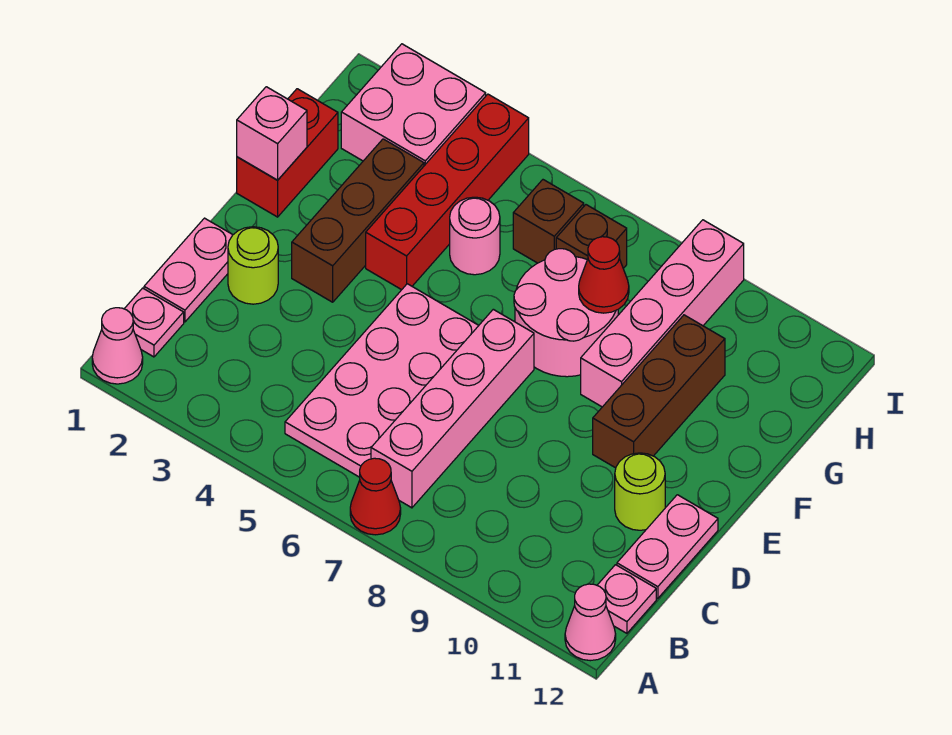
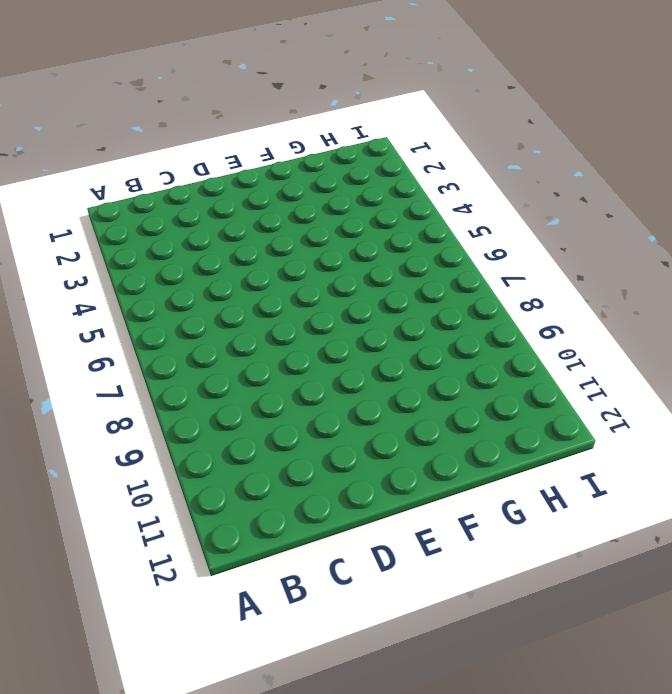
none -> pink 1x1 cone [92,308,143,384]
none -> red 1x1 cone [350,458,401,535]
none -> pink 1x1 cone [565,584,616,661]

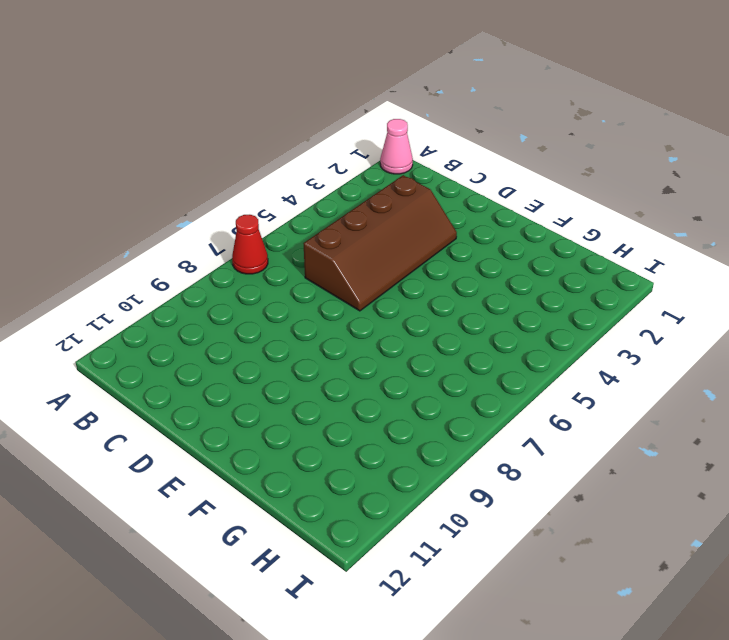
brown 2x4 slope [303,175,457,311] -> pink 2x4 plate [285,284,479,477]
none -> pink 1x1 cone [565,584,616,661]
none -> pink 1x1 plate [124,288,184,357]
none -> pink 1x4 brick [371,309,534,508]

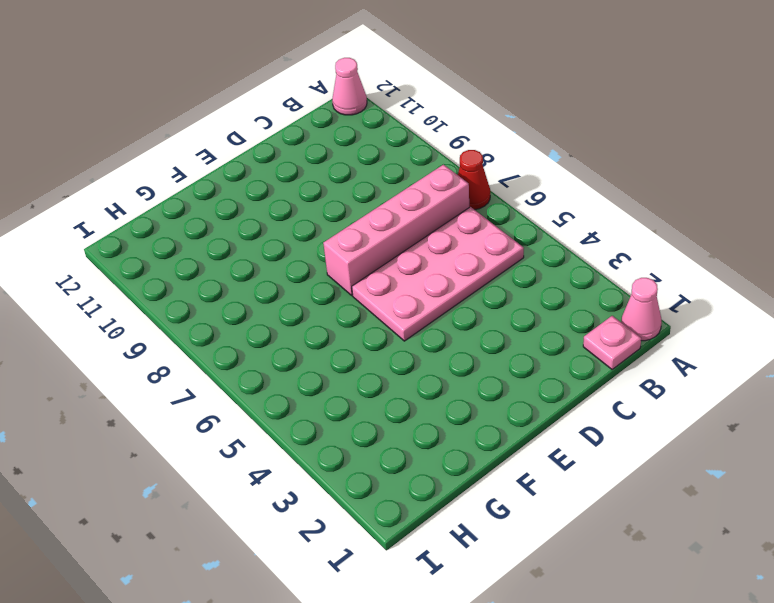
none -> pink 1x1 plate [597,565,656,633]
none -> pink 1x2 plate [144,218,232,322]
none -> pink 1x2 plate [617,495,718,599]

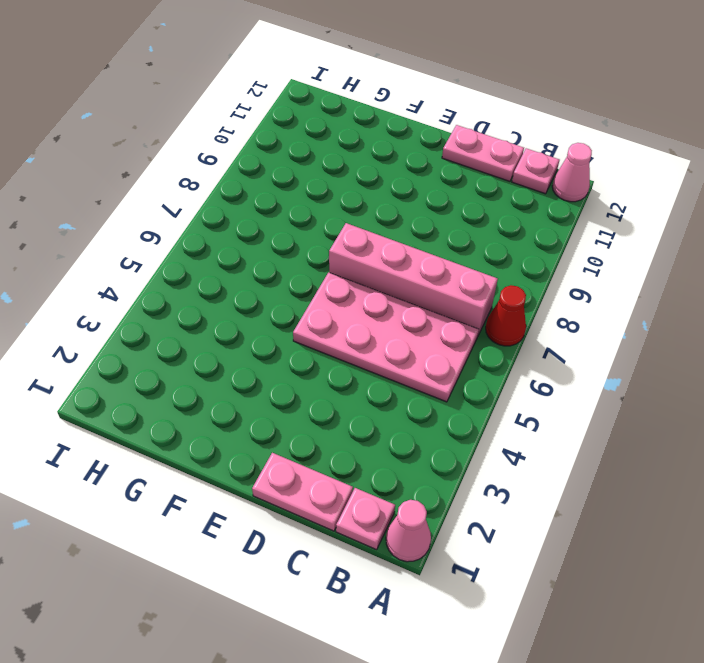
none -> lime 1x1 round brick [228,227,278,304]
none -> lime 1x1 round brick [615,453,665,530]
none -> brown 1x3 brick [292,139,424,302]

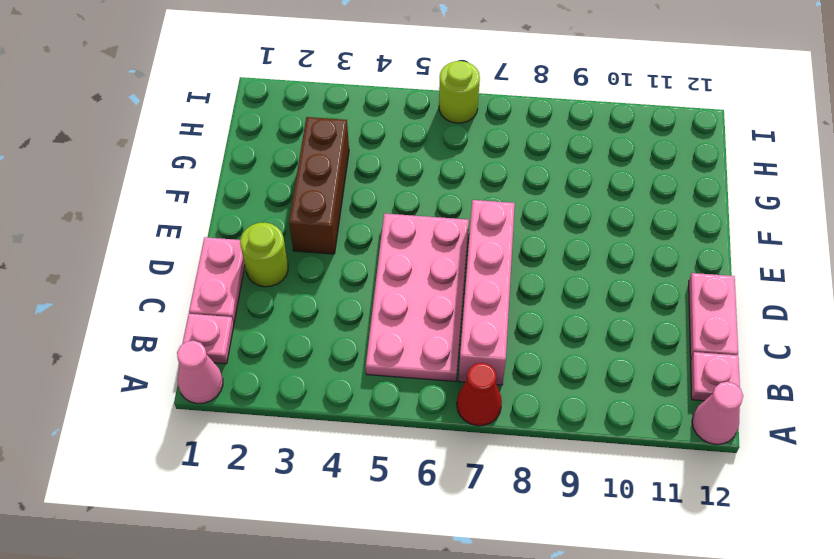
lime 1x1 round brick [439,61,480,123] -> lime 1x1 round brick moved to [615,453,665,530]
none -> brown 1x3 brick [593,315,725,468]
none -> red 1x2 brick [237,89,338,217]
none -> red 1x4 brick [366,94,529,290]

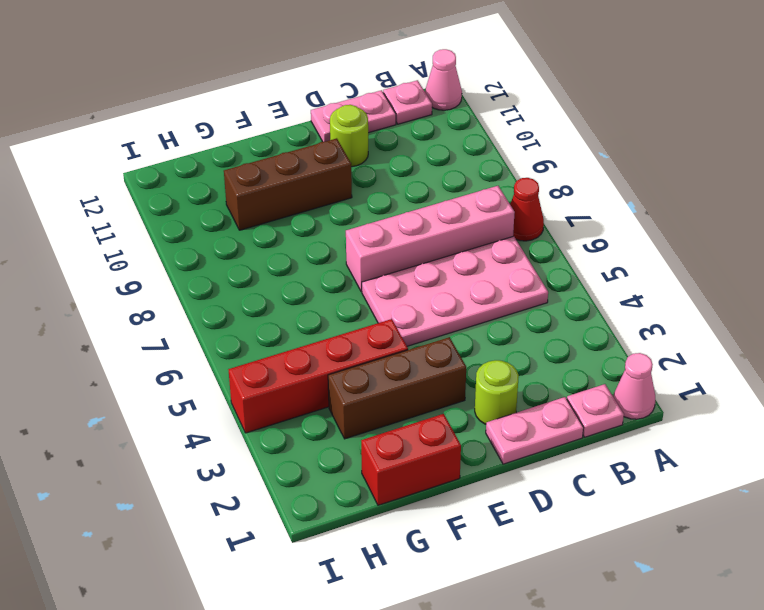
none -> pink 2x2 round brick [514,249,618,377]
none -> pink 1x4 brick [581,220,744,407]
none -> pink 1x1 round brick [450,197,500,275]

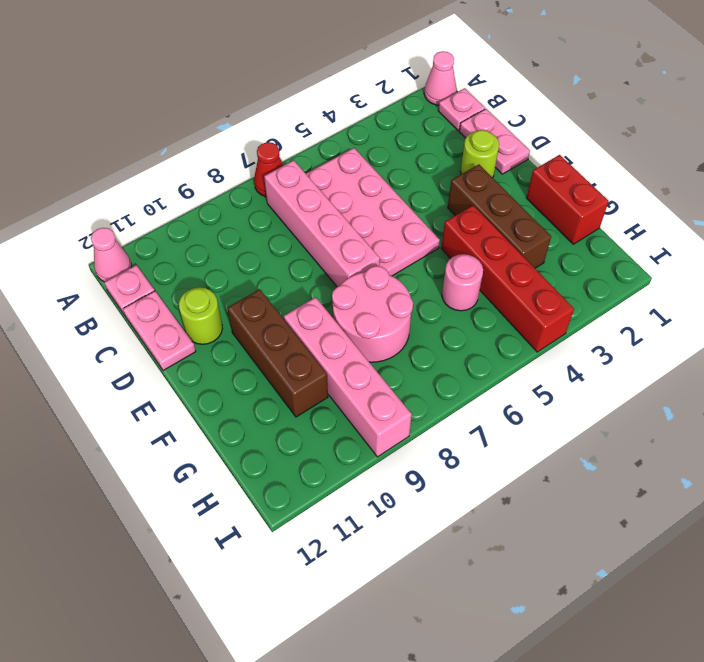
none -> pink 2x2 brick [341,44,486,166]
none -> brown 1x1 brick [513,180,584,263]
none -> brown 1x1 brick [556,205,627,268]

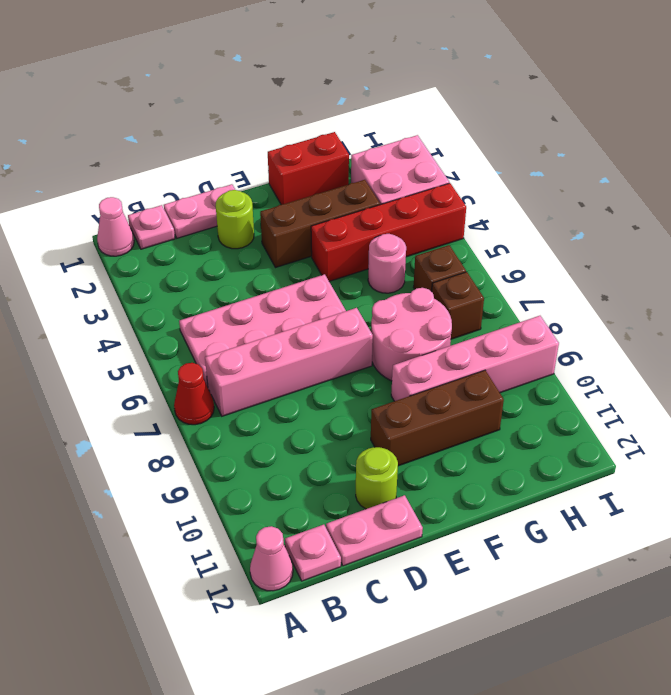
none -> pink 1x1 brick [237,87,307,180]
none -> red 1x1 cone [579,237,629,313]

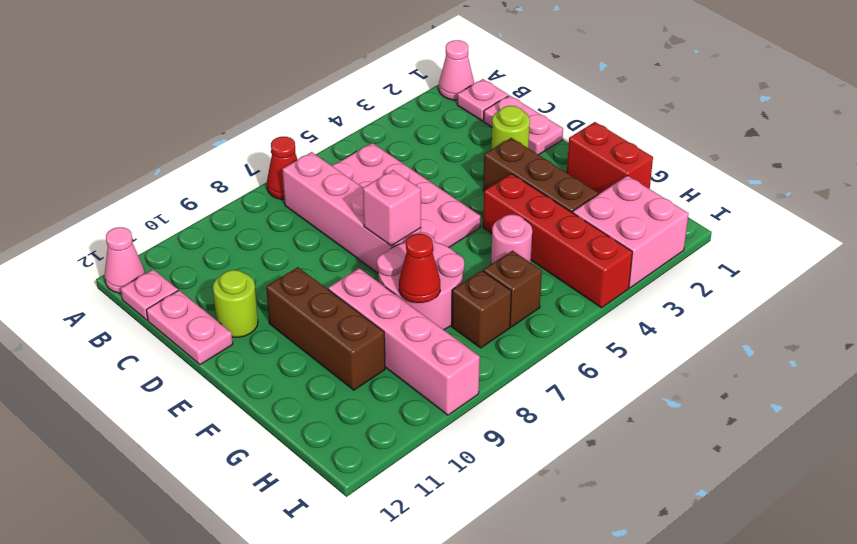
pink 1x1 brick [363,170,421,246] -> pink 1x1 brick moved to [237,87,307,180]

